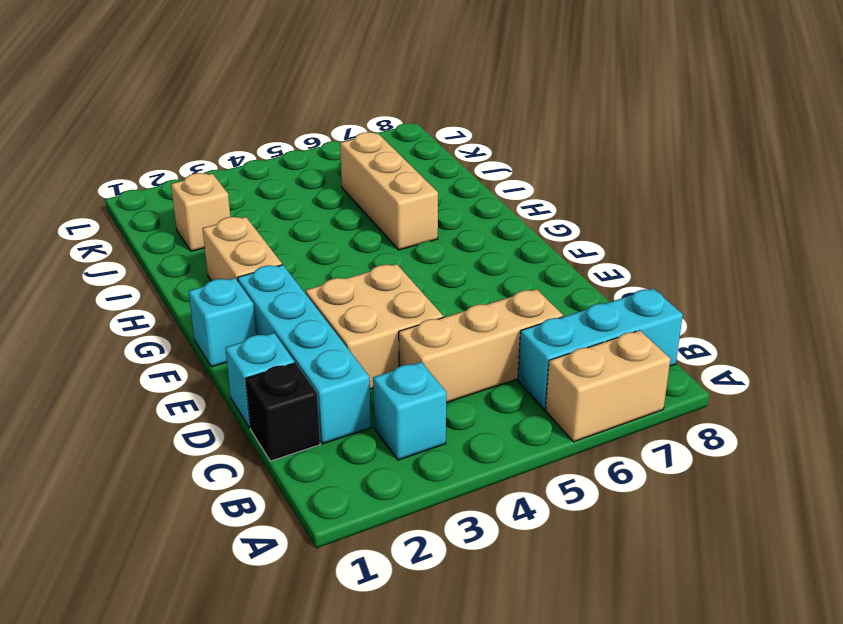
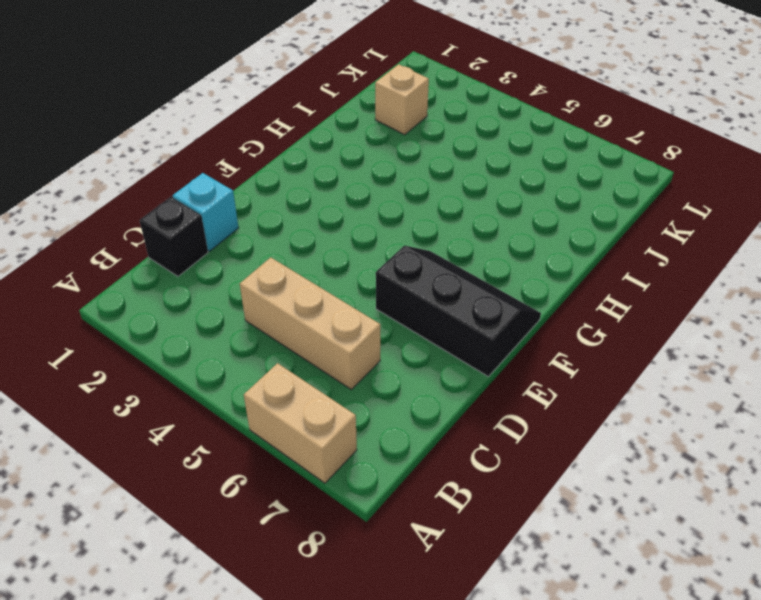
black 2x3 slope [376,246,541,376] -> none
none -> cyan 1x1 brick [373,362,447,460]
none -> cyan 1x3 brick [518,288,683,410]
none -> cyan 1x4 brick [238,265,371,444]

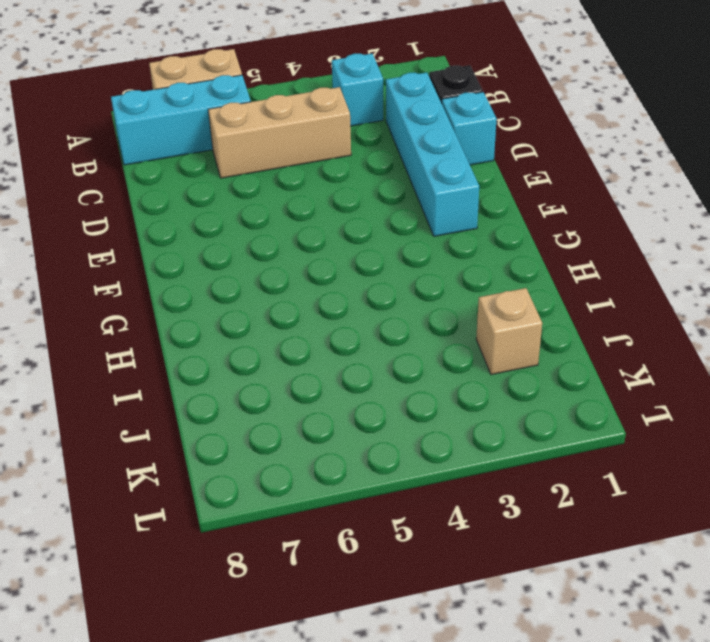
none -> tan 2x2 brick [305,264,443,389]
none -> cyan 1x1 brick [188,278,256,367]
none -> tan 1x2 brick [203,217,282,281]

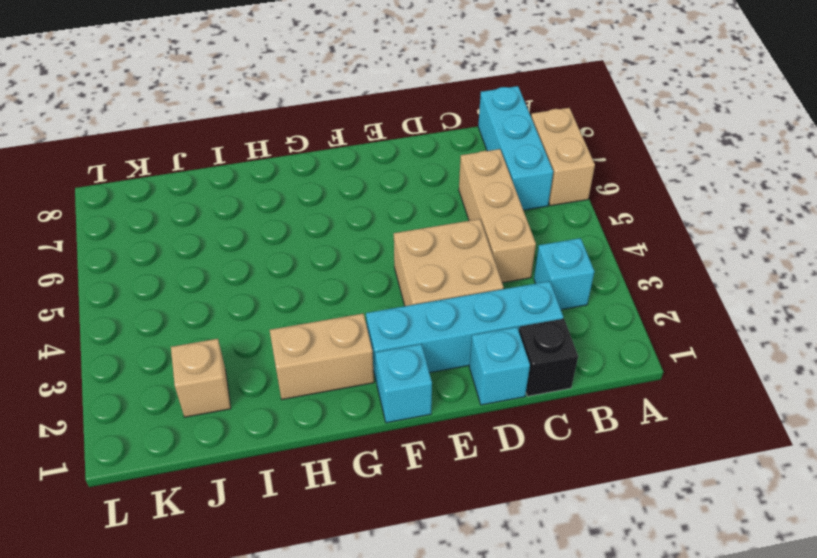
none -> tan 1x3 brick [340,132,438,250]

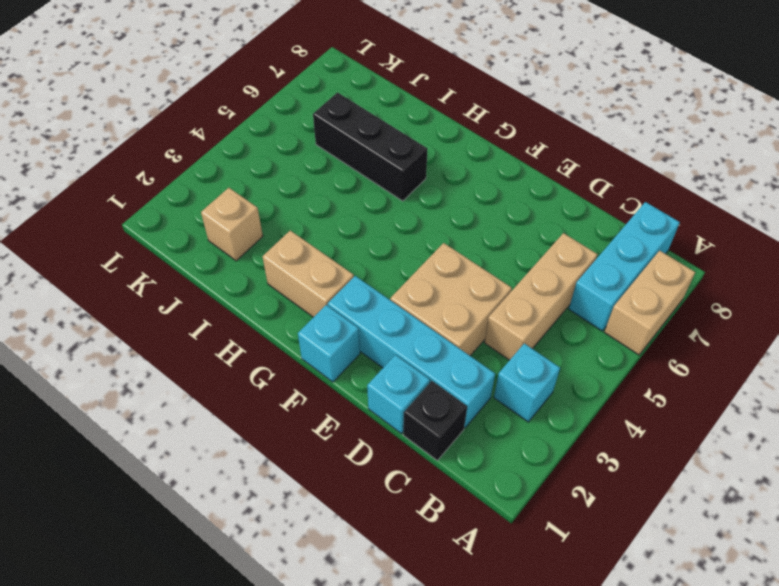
black 1x3 brick [313,93,427,201] -> tan 1x3 brick [340,132,438,250]

